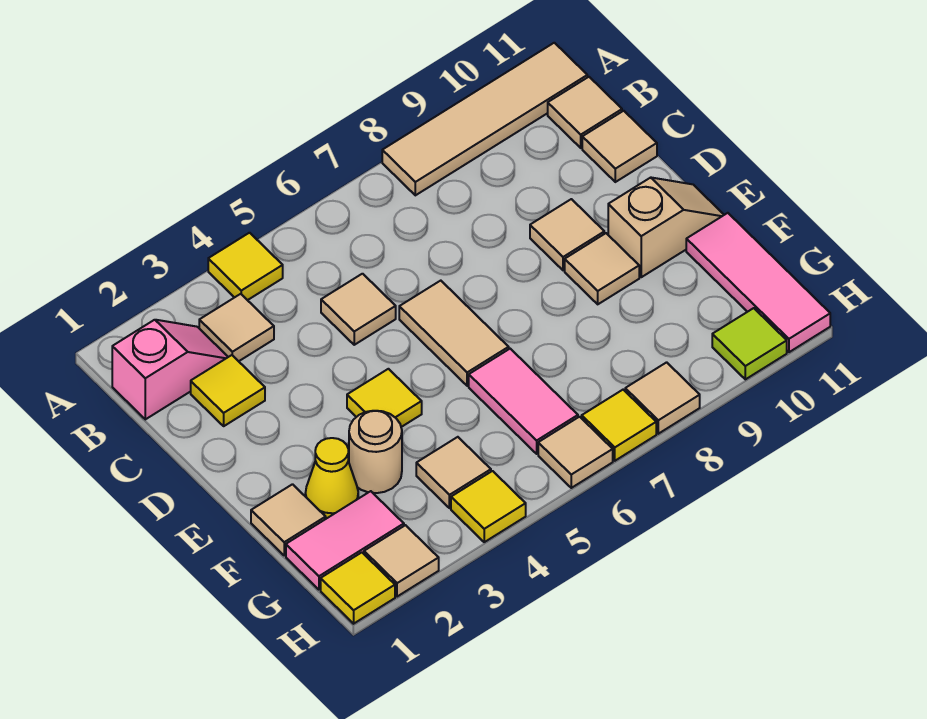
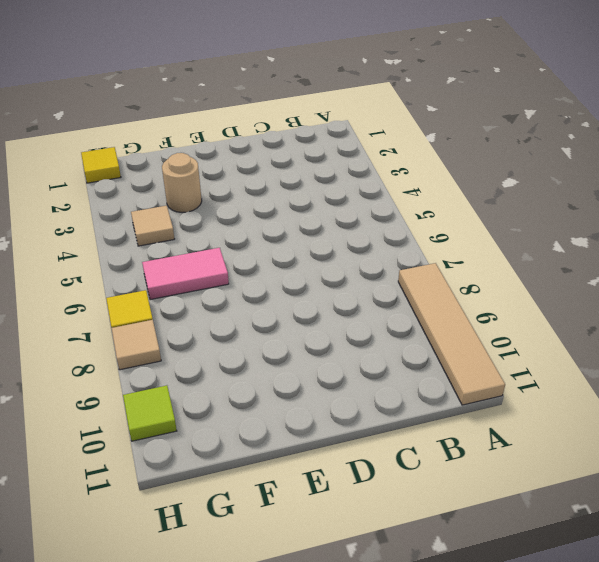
none -> yellow 1x1 tile [208,233,283,300]
none -> pink 1x2 slope [112,320,228,419]
none -> tan 1x1 tile [199,294,274,361]

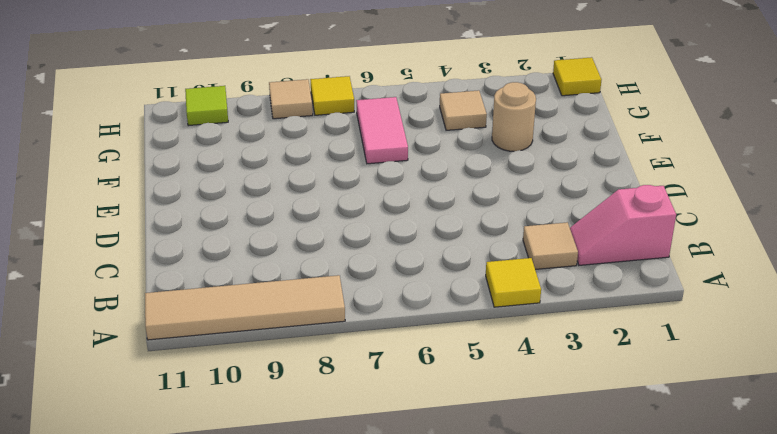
none -> tan 1x1 tile [548,77,622,148]
none -> yellow 1x1 tile [191,355,265,426]
none -> tan 1x1 tile [321,274,396,345]

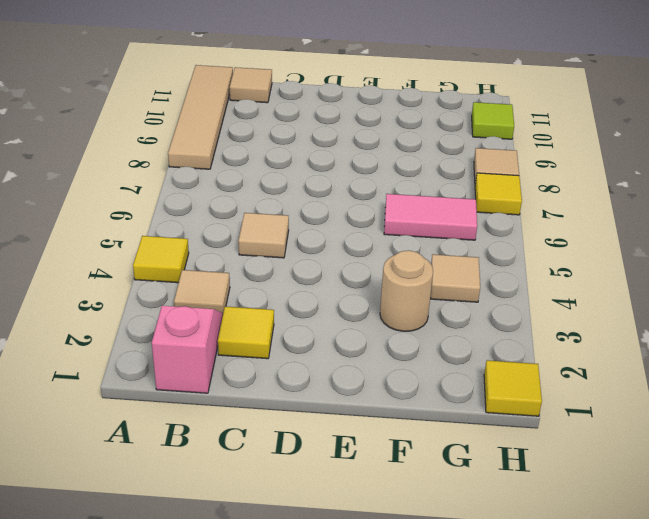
none -> tan 1x1 tile [582,111,657,182]
none -> tan 1x2 tile [399,281,509,386]
none -> tan 1x1 tile [530,199,604,270]

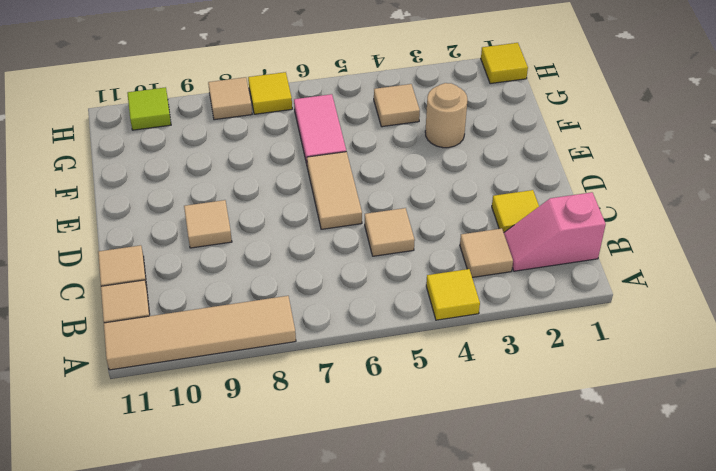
none -> yellow 1x1 tile [347,369,422,427]
none -> tan 1x1 tile [565,233,639,304]
none -> tan 1x2 slope [608,178,724,277]

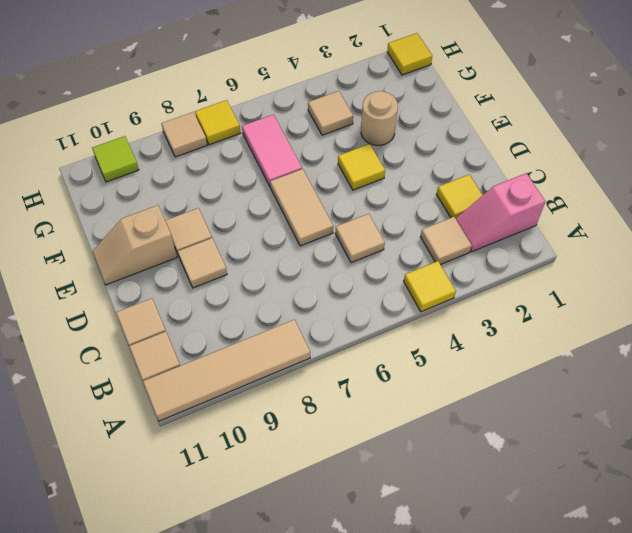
none -> tan 1x1 tile [251,484,326,555]
none -> yellow 1x1 cone [305,438,358,519]
none -> pink 1x3 tile [686,213,830,352]

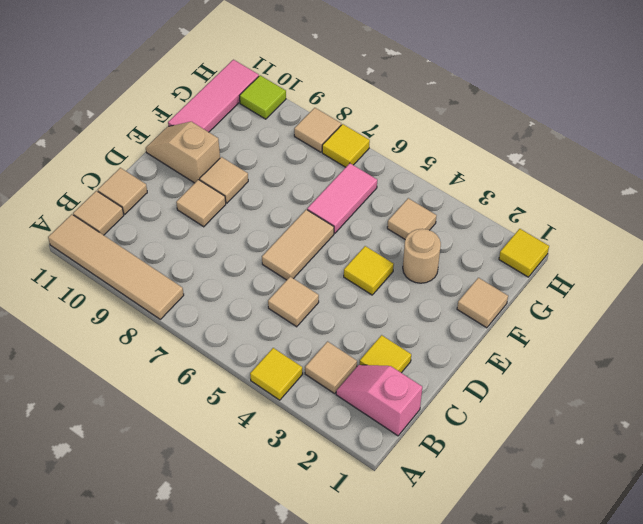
none -> yellow 1x1 cone [305,438,358,519]
none -> pink 1x2 tile [286,491,404,590]
none -> tan 1x1 tile [364,525,439,597]

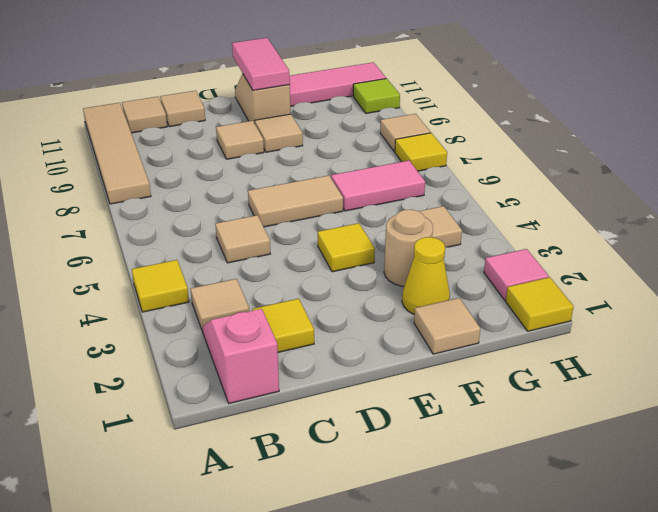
pink 1x2 tile [232,38,290,90] -> pink 1x2 tile moved to [286,491,404,590]
pink 1x1 tile [484,249,549,300] -> tan 1x1 tile [364,525,439,597]
none -> yellow 1x1 tile [451,471,526,542]
none -> tan 1x1 tile [538,417,613,488]

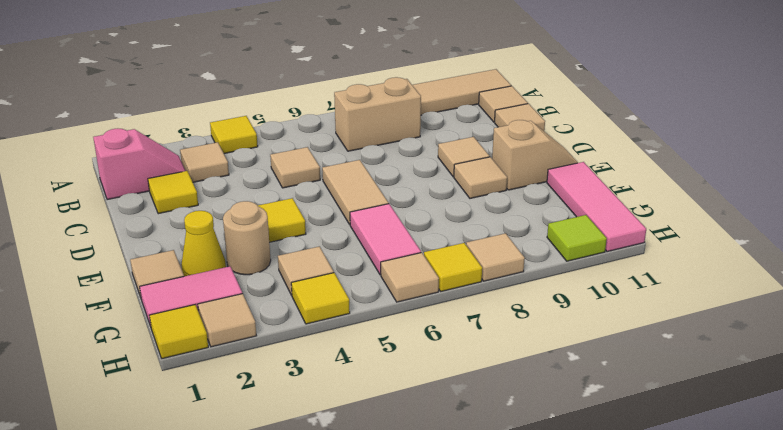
tan 1x2 brick [334,77,421,151] -> none

